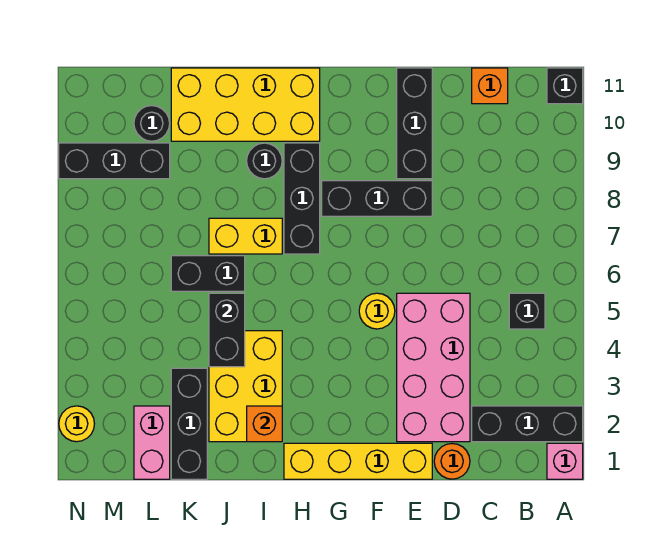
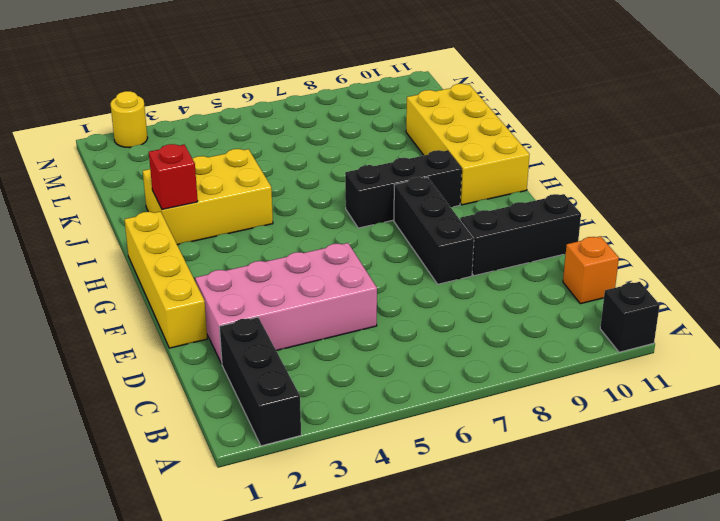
red 1x1 brick [149,144,198,209] -> orange 1x1 brick [247,406,282,442]
none -> pink 1x1 brick [547,443,583,479]
none -> black 1x1 brick [509,293,545,329]
none -> orange 1x1 round brick [434,444,470,479]

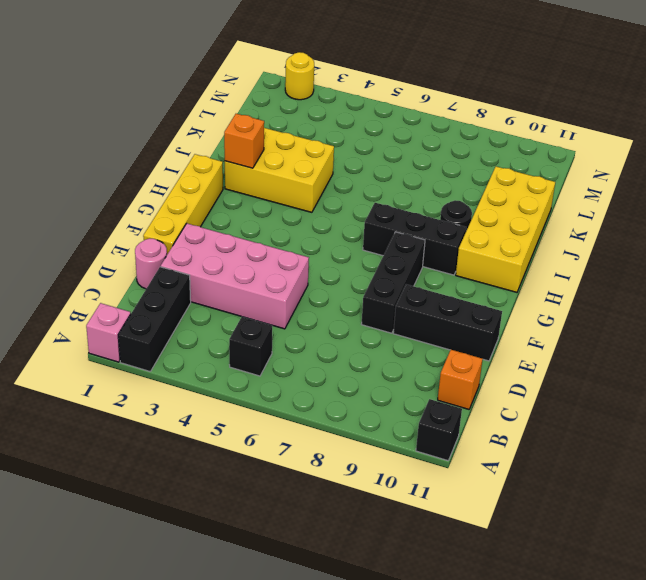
pink 1x1 round brick [135,238,167,289] -> orange 1x1 round brick [434,444,470,479]
none -> yellow 1x1 round brick [359,293,395,329]
none -> yellow 1x2 brick [209,218,282,254]
none -> black 1x2 brick [171,256,245,291]

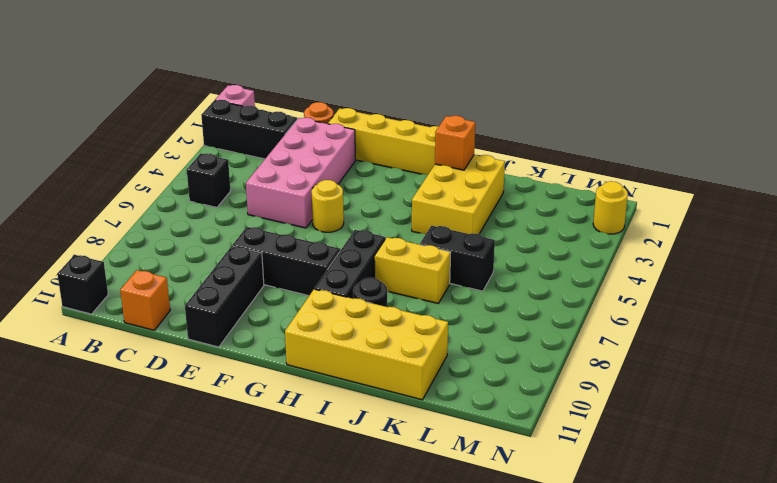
none -> black 1x3 brick [171,368,207,479]
none -> pink 1x2 brick [134,406,170,479]
none -> black 1x3 brick [59,143,170,179]

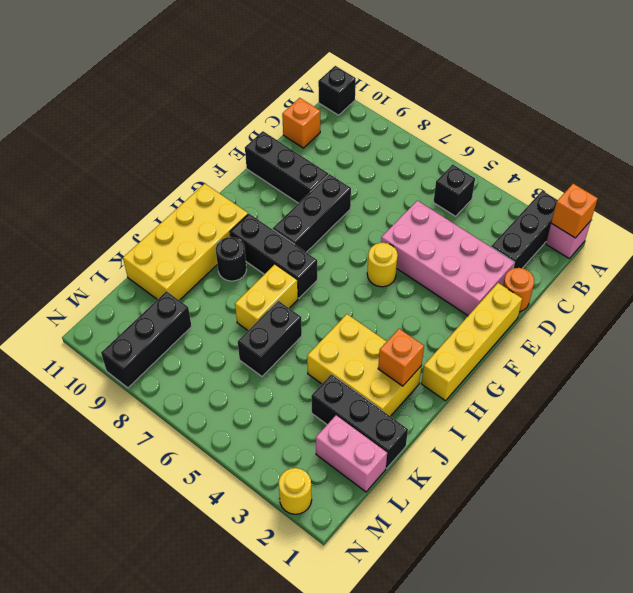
orange 1x1 brick [551,184,598,238] -> none
none -> black 1x1 round brick [134,106,170,141]
none -> black 1x2 brick [209,293,245,367]

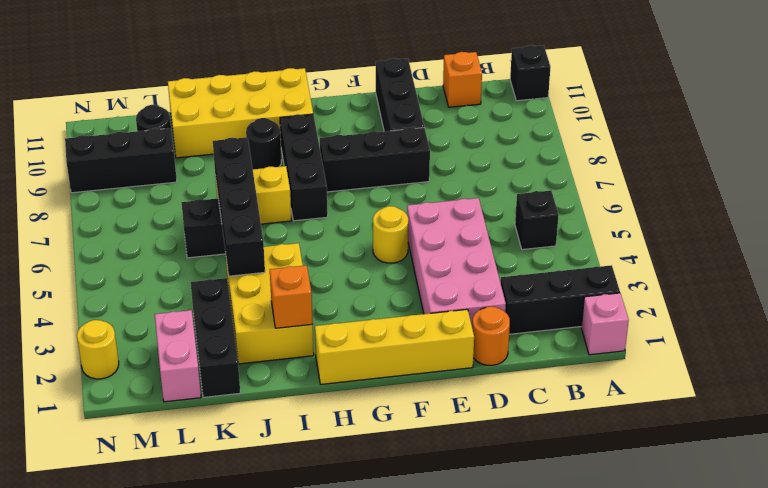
black 1x4 brick [213,137,265,276] -> black 1x2 brick [209,293,245,367]

